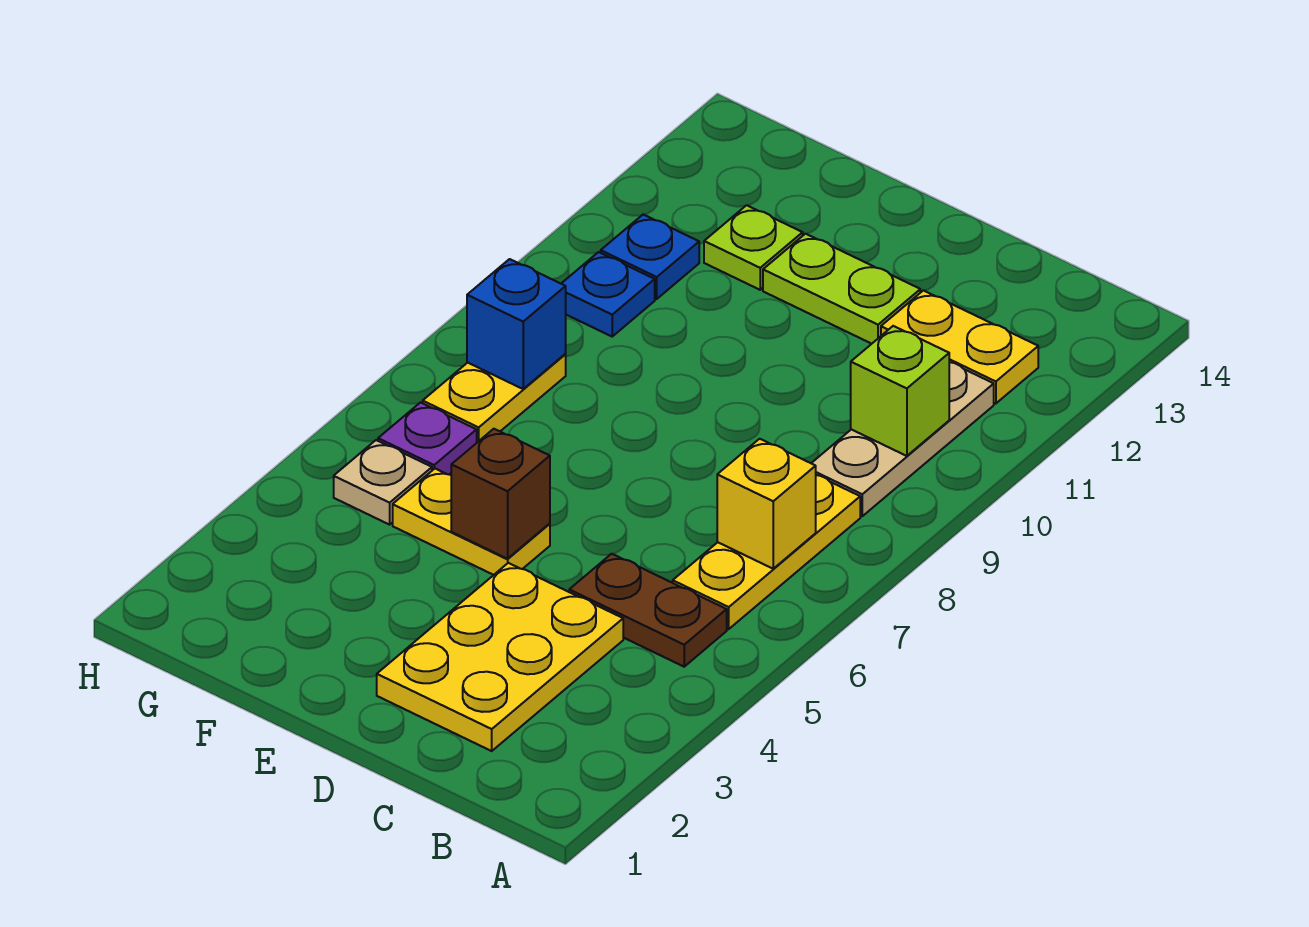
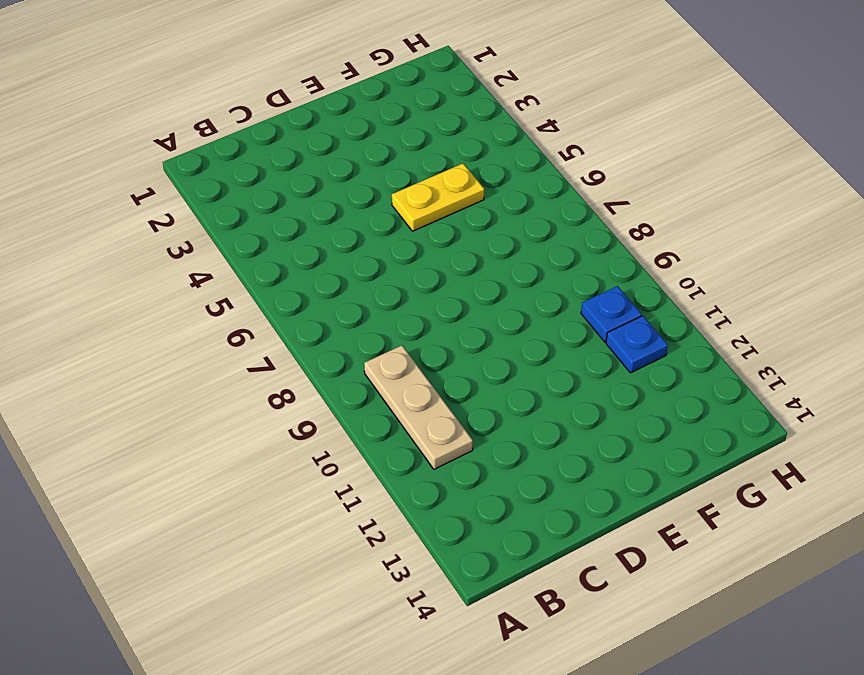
none -> brown 1x2 plate [569,554,727,667]
none -> yellow 1x3 plate [673,475,860,629]
none -> yellow 1x2 plate [881,291,1038,404]

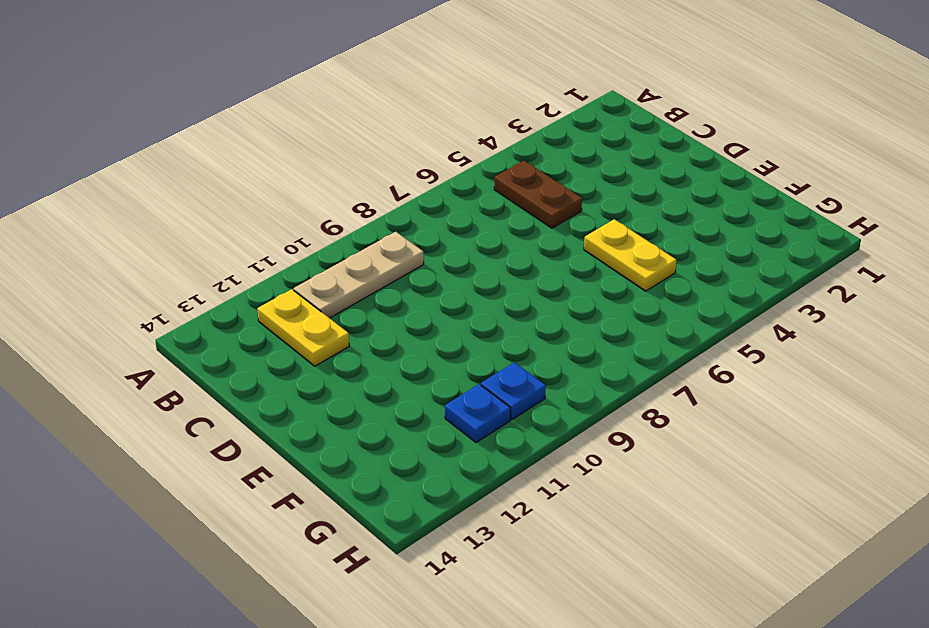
none -> yellow 1x3 plate [673,475,860,629]
none -> yellow 2x3 plate [377,563,623,751]
none -> lime 1x2 plate [763,234,920,344]

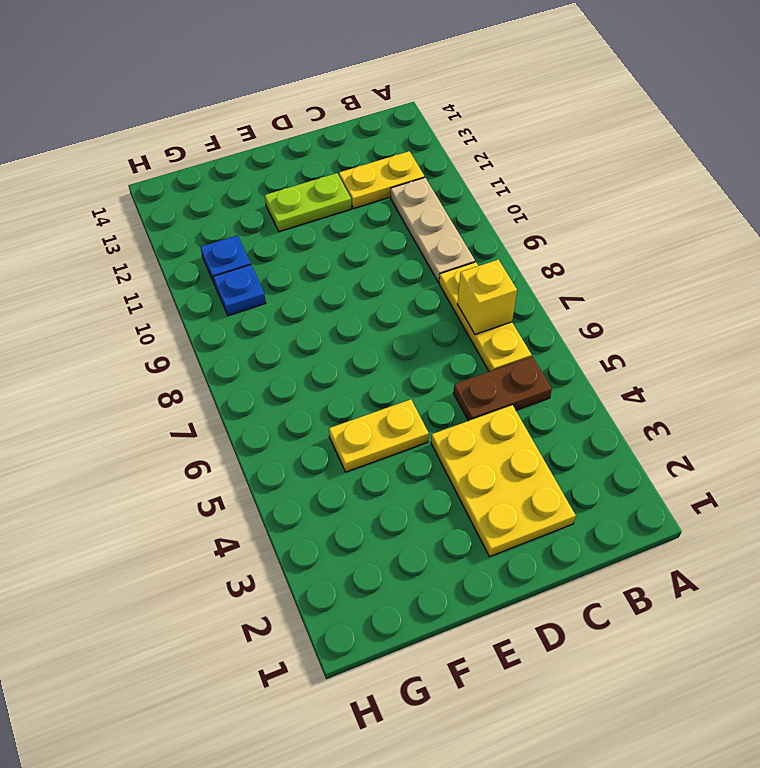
none -> lime 1x1 plate [704,205,803,290]
none -> tan 1x1 plate [334,440,432,525]
none -> purple 1x1 plate [378,403,477,474]

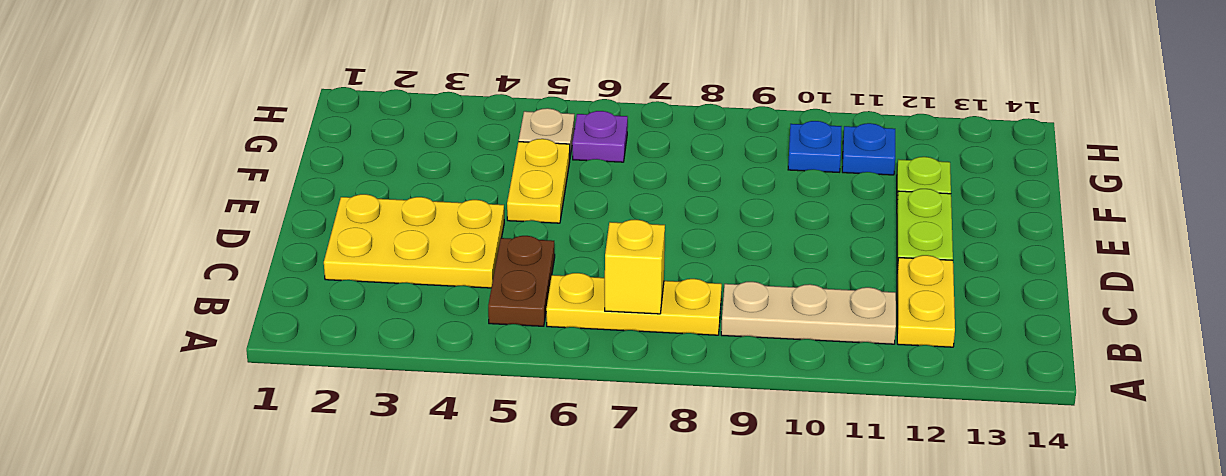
none -> yellow 1x2 plate [423,354,566,442]
none -> lime 1x1 brick [851,326,949,456]
none -> brown 1x1 brick [451,429,550,559]

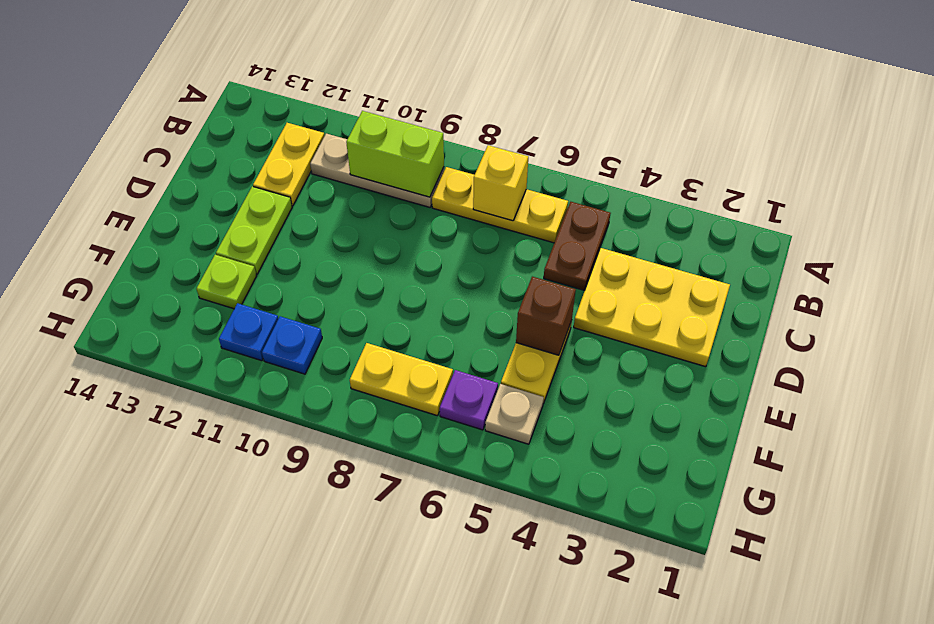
lime 1x2 brick [346,111,444,197] -> lime 1x1 brick [851,326,949,456]
none -> blue 1x1 brick [467,259,566,389]

